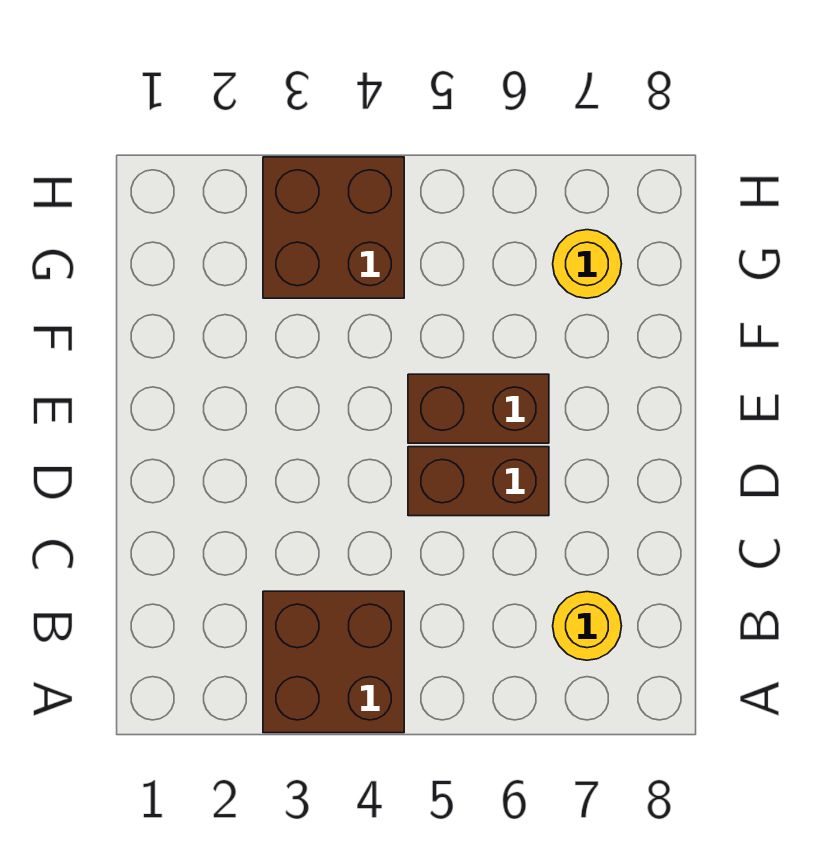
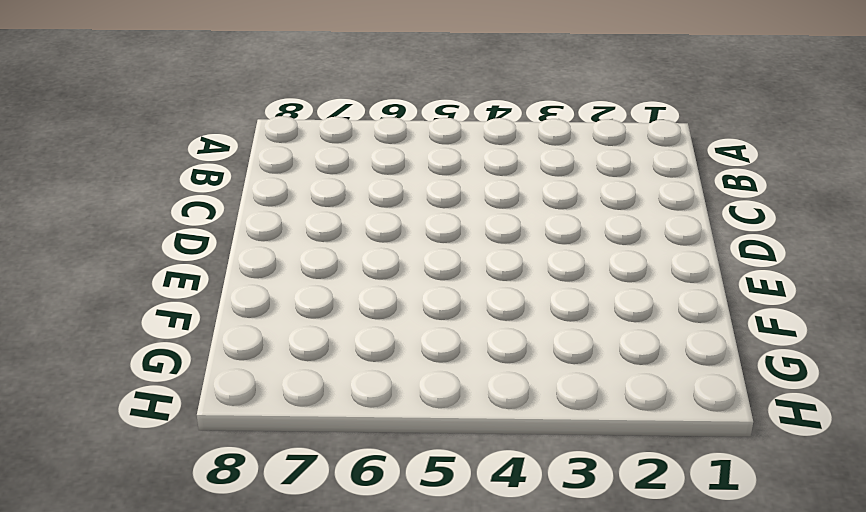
none -> brown 2x2 brick [263,591,404,733]
none -> yellow 1x1 round brick [553,592,621,660]

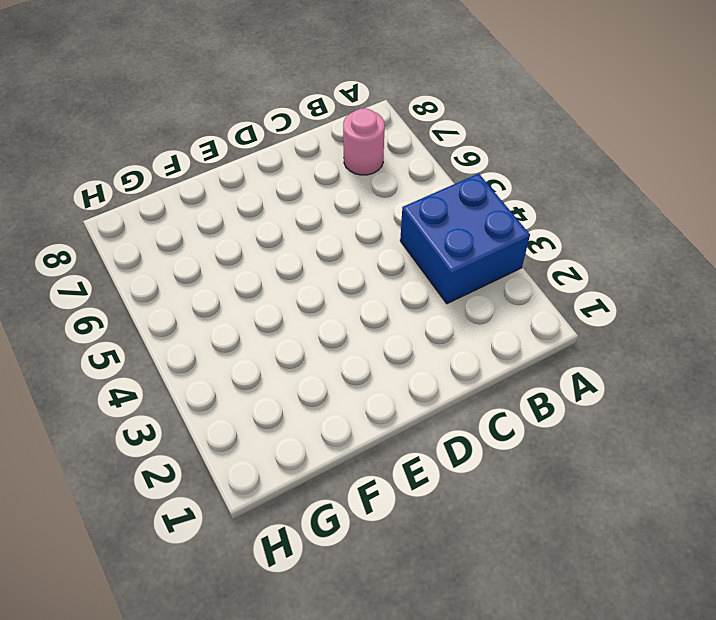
blue 2x2 brick [400,174,530,304] -> brown 2x2 brick [263,591,404,733]
pink 1x1 round brick [343,108,385,175] -> yellow 1x1 round brick [553,592,621,660]
none -> brown 1x2 brick [408,447,549,516]
none -> brown 1x2 brick [408,374,549,443]

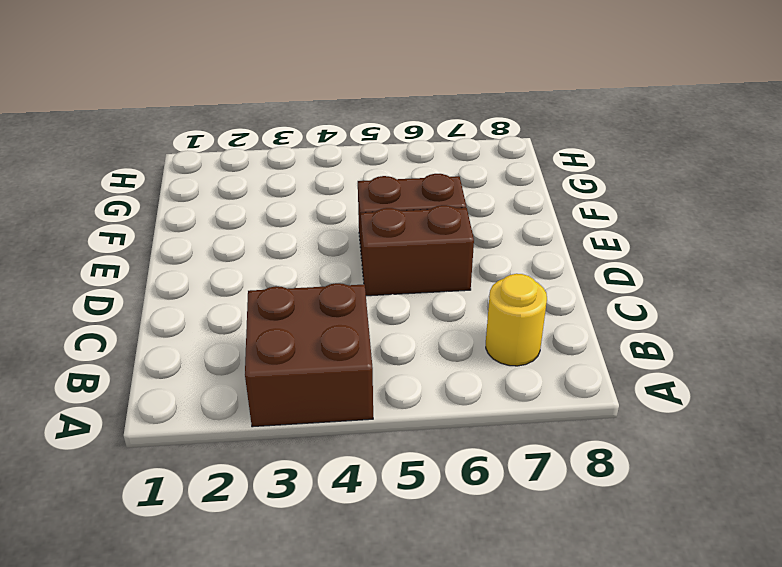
none -> brown 2x2 brick [263,157,404,298]
none -> yellow 1x1 round brick [553,230,621,298]

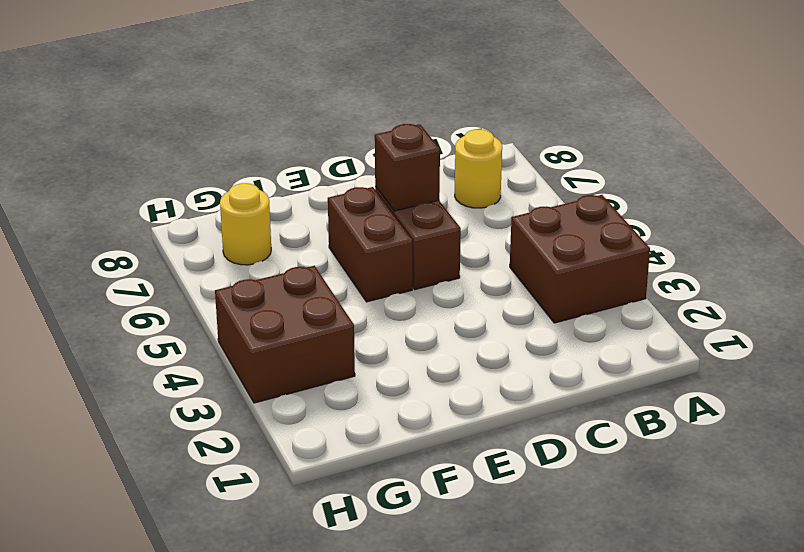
brown 1x1 brick [375,124,440,211] -> none

